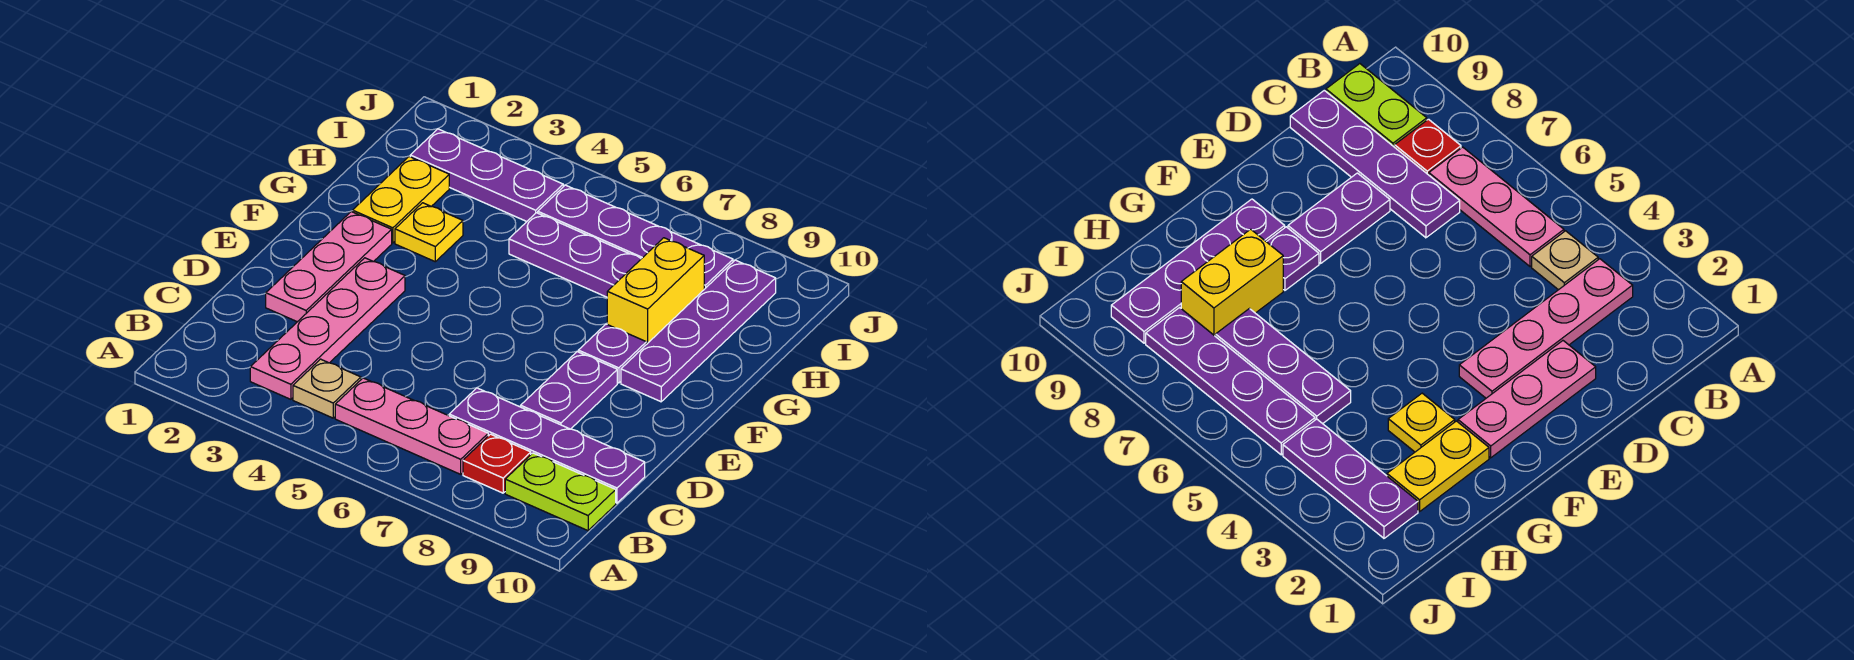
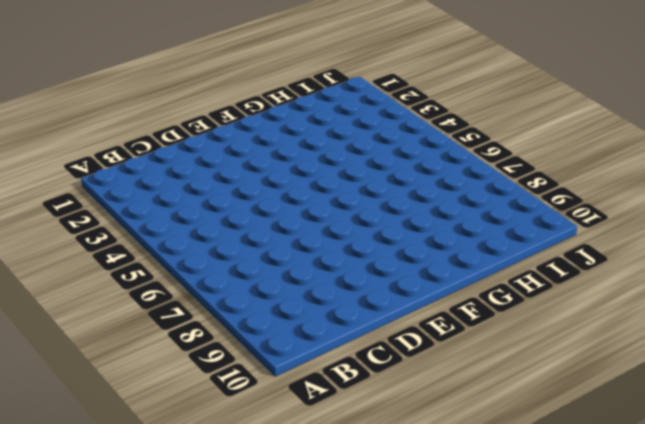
none -> pink 1x4 plate [250,258,405,399]
none -> tan 1x1 plate [293,359,361,418]
none -> pink 1x3 plate [335,378,488,474]

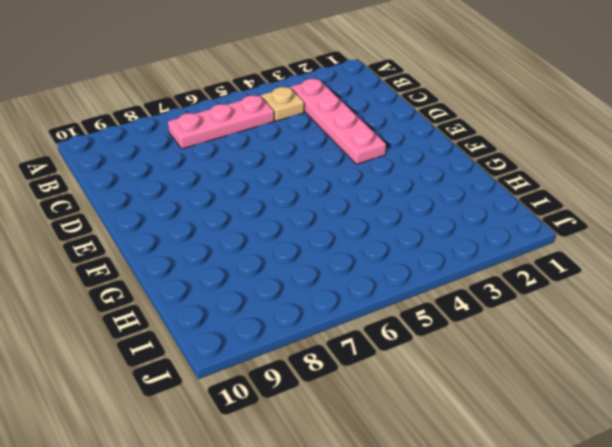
none -> red 1x1 plate [463,434,531,493]
none -> lime 1x2 plate [505,453,616,531]
none -> purple 1x4 plate [449,388,645,503]

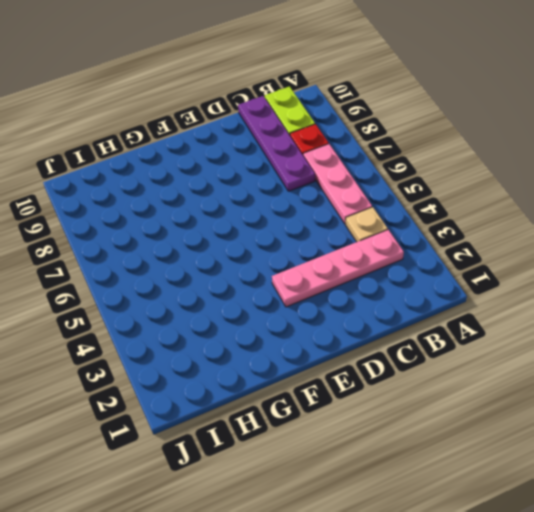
none -> pink 1x3 plate [266,212,392,322]
none -> purple 1x2 plate [521,352,617,429]
none -> purple 1x1 plate [578,324,646,383]

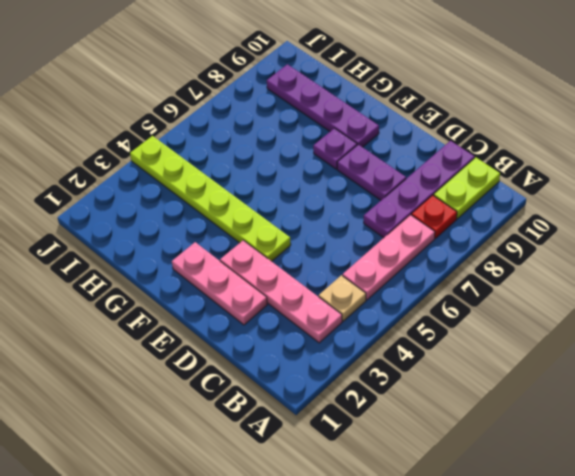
lime 1x6 plate [130,136,291,261] -> purple 1x3 plate [410,129,563,221]
none -> yellow 1x2 plate [353,157,449,243]
none -> yellow 1x1 plate [395,203,463,262]
none -> yellow 1x2 brick [607,238,704,345]

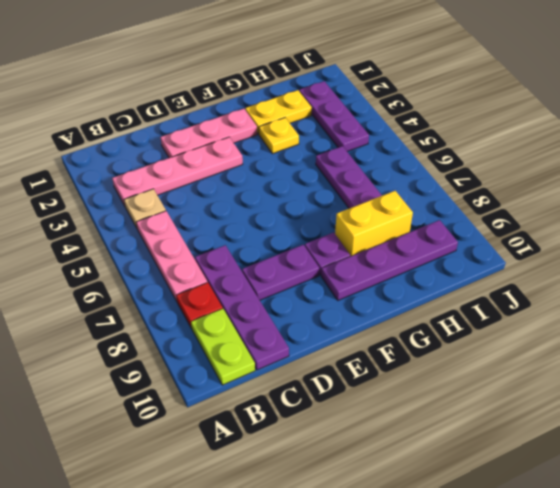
none -> purple 1x4 plate [538,185,733,289]

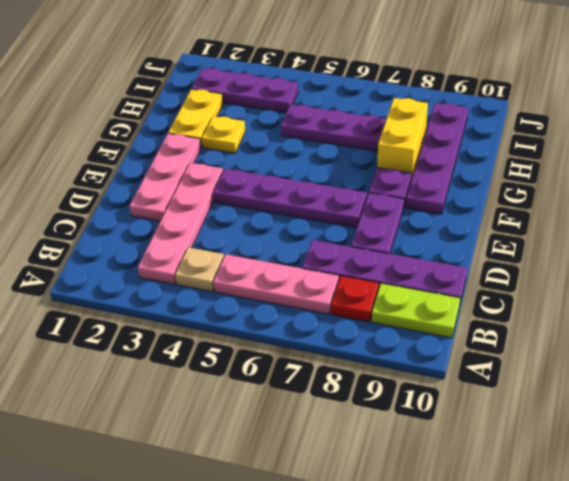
purple 1x4 plate [213,169,367,228] -> purple 1x4 plate moved to [538,185,733,289]

